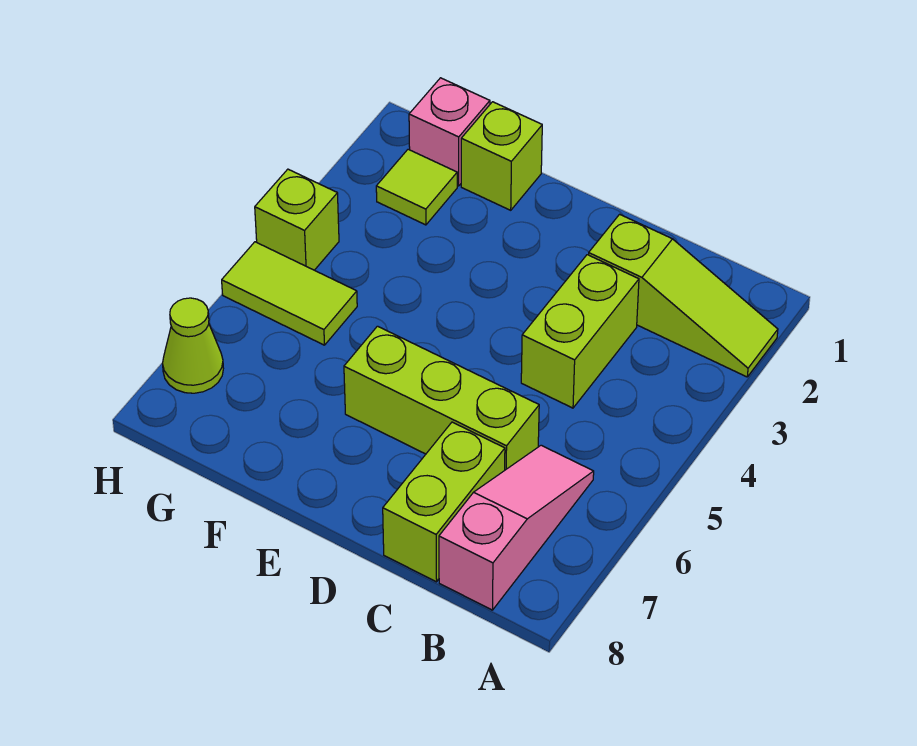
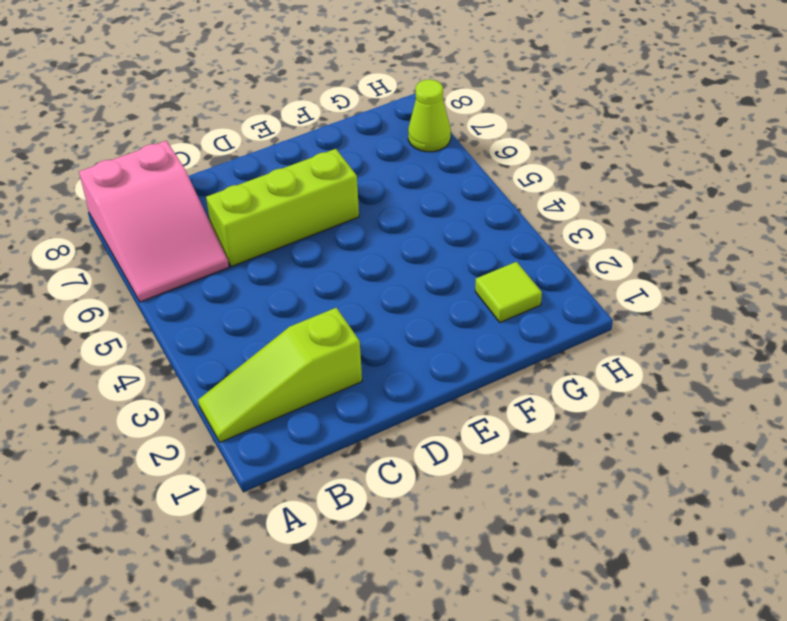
pink 2x3 slope [79,141,229,302] -> pink 1x3 slope [439,445,594,610]
none -> lime 1x2 brick [521,255,639,408]
none -> lime 1x2 brick [383,422,505,582]

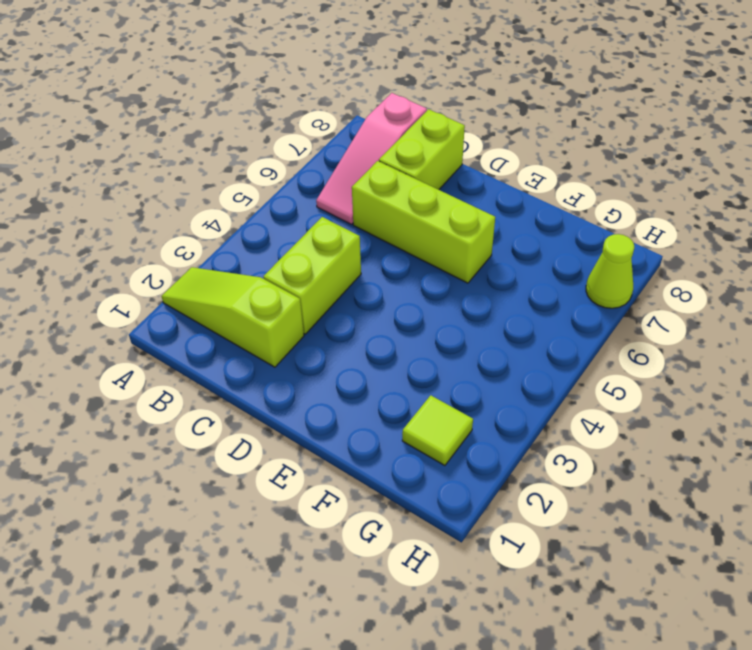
none -> lime 1x1 brick [461,102,542,210]
none -> pink 1x1 brick [409,78,490,186]

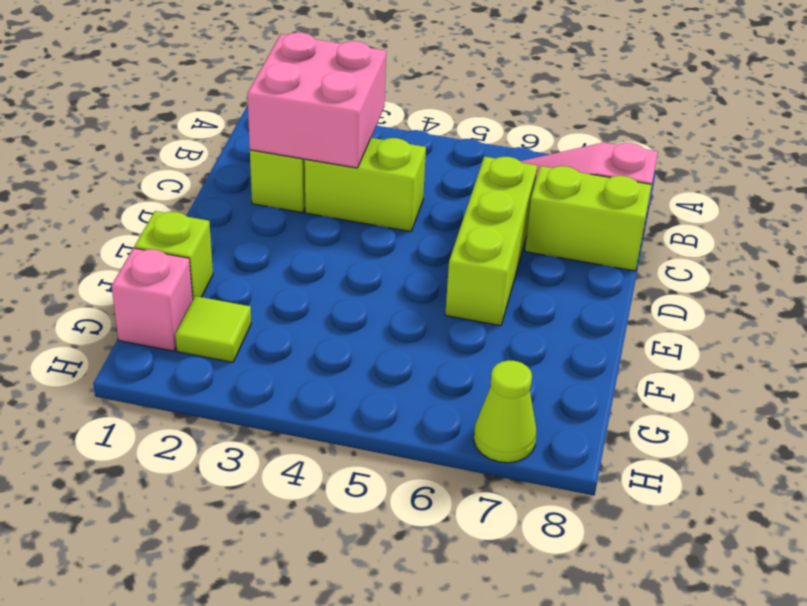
pink 2x2 brick [247,32,386,168] -> none
none -> lime 1x2 tile [222,242,357,345]
none -> lime 1x1 brick [255,169,339,270]

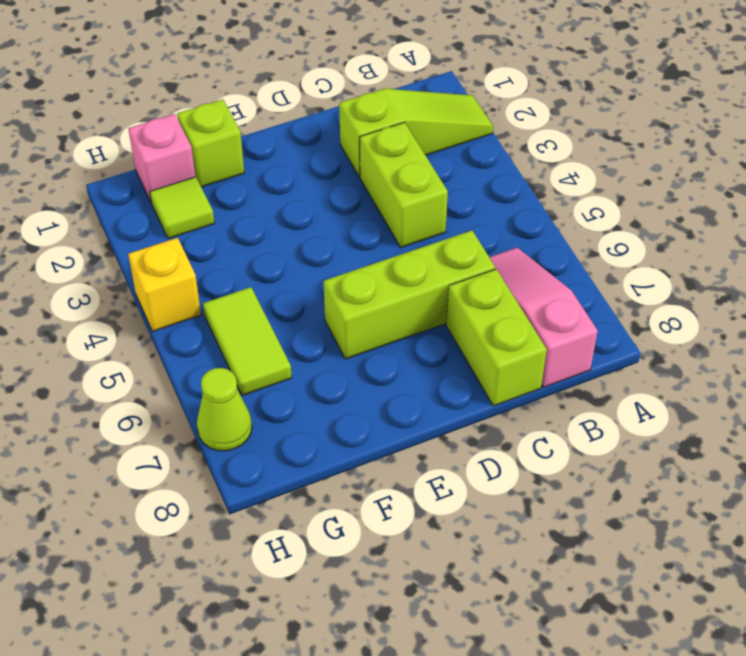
lime 1x2 tile [203,287,292,396] -> lime 1x2 tile turned to [222,242,357,345]
yellow 1x1 brick [128,238,201,331] -> lime 1x1 brick [255,169,339,270]

